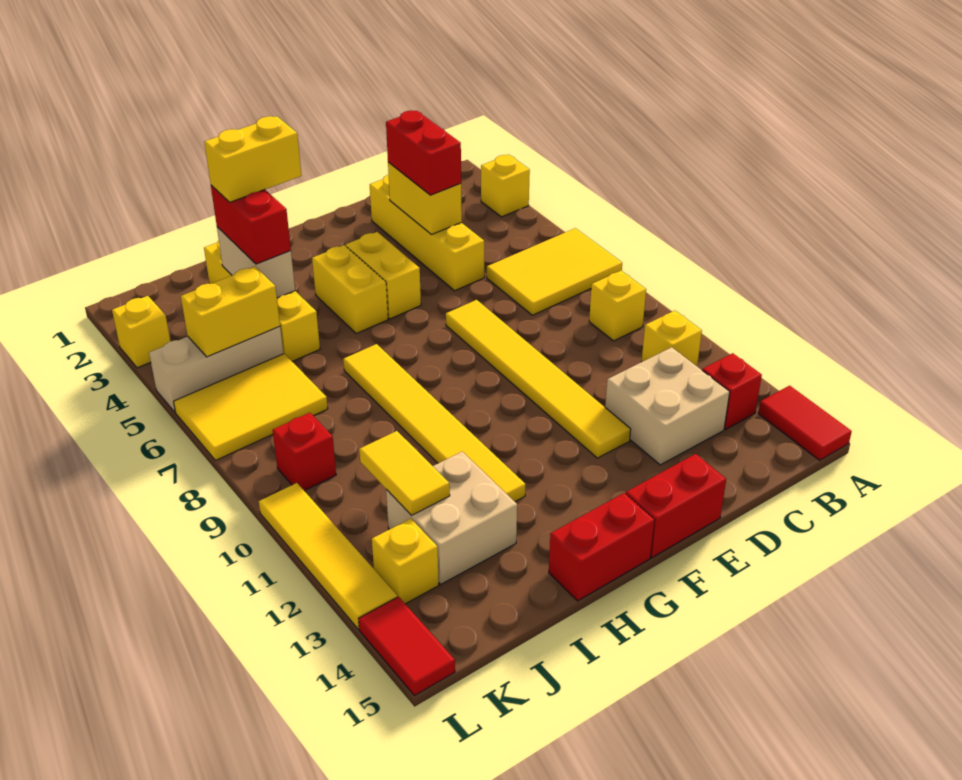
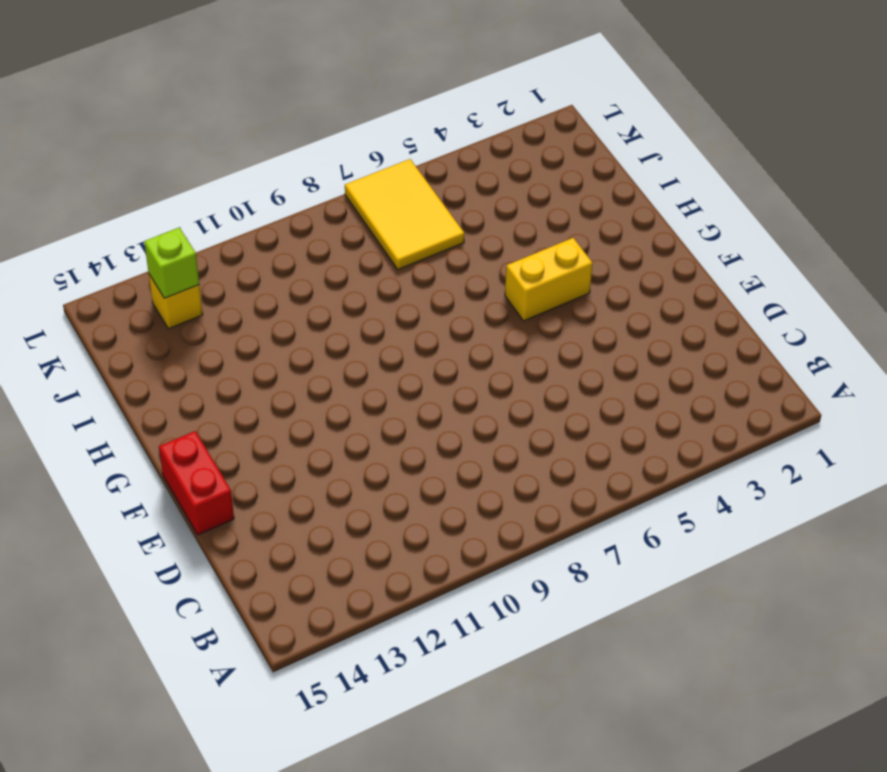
lime 1x1 brick [144,228,199,298] -> none
none -> yellow 1x1 brick [481,155,530,217]
none -> yellow 2x3 tile [487,228,622,315]
none -> red 1x2 tile [758,386,852,460]
none -> yellow 1x1 brick [589,271,646,341]

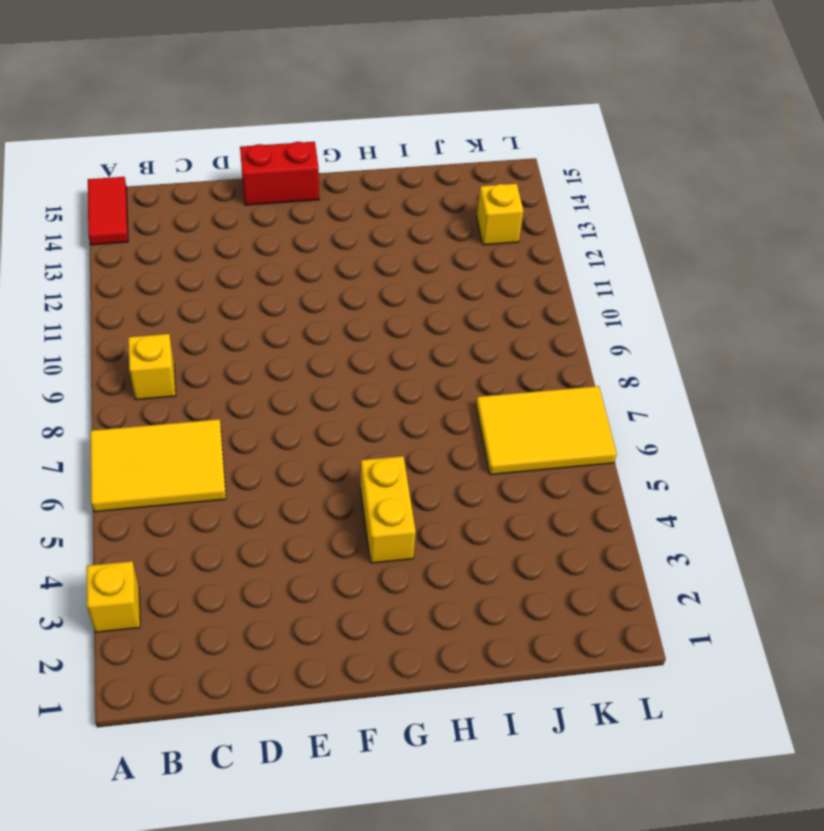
none -> yellow 1x1 brick [642,311,702,366]
none -> red 1x1 brick [702,353,762,429]
none -> tan 2x2 brick [605,347,730,465]
none -> yellow 1x4 brick [370,175,484,291]

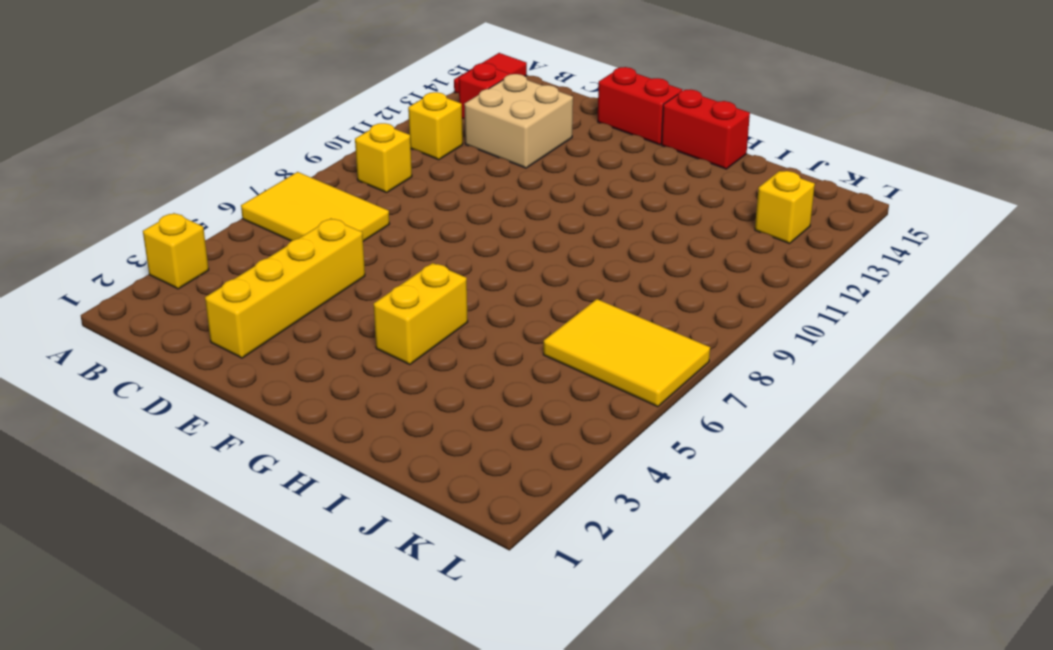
none -> yellow 1x6 tile [446,300,631,458]
none -> yellow 1x2 brick [346,232,421,319]
none -> yellow 1x6 tile [343,344,525,502]
none -> yellow 1x4 brick [204,240,320,361]

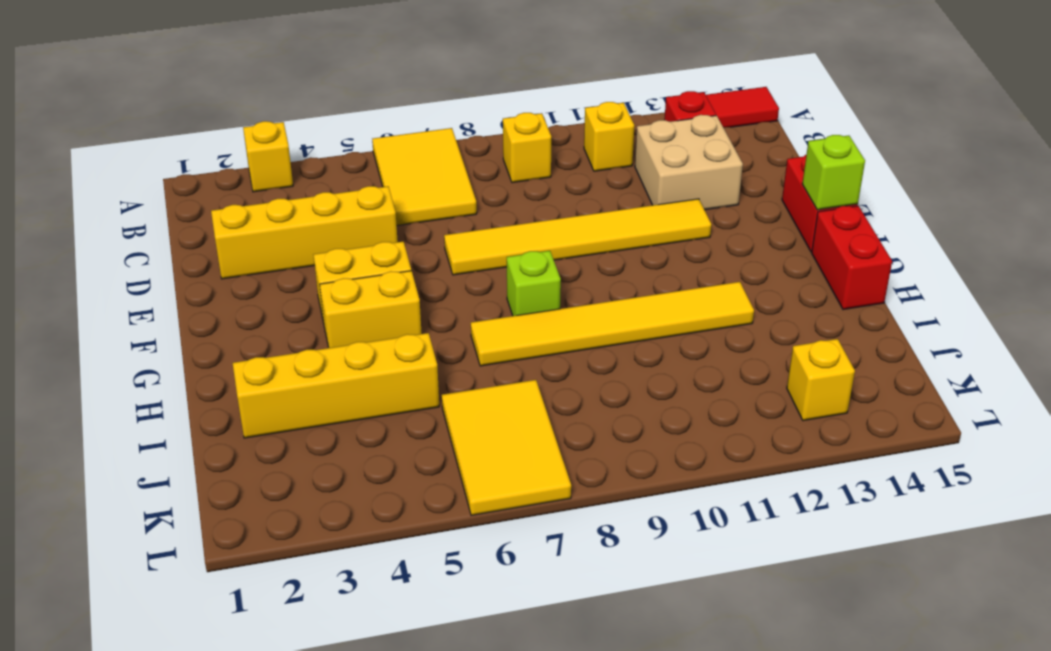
lime 1x1 brick [802,135,865,210] -> none
lime 1x1 brick [507,251,561,316] -> none
none -> tan 2x2 brick [386,452,517,584]
none -> tan 1x3 brick [149,327,283,412]
none -> red 1x1 brick [273,413,336,491]
none -> yellow 1x1 brick [112,296,170,368]

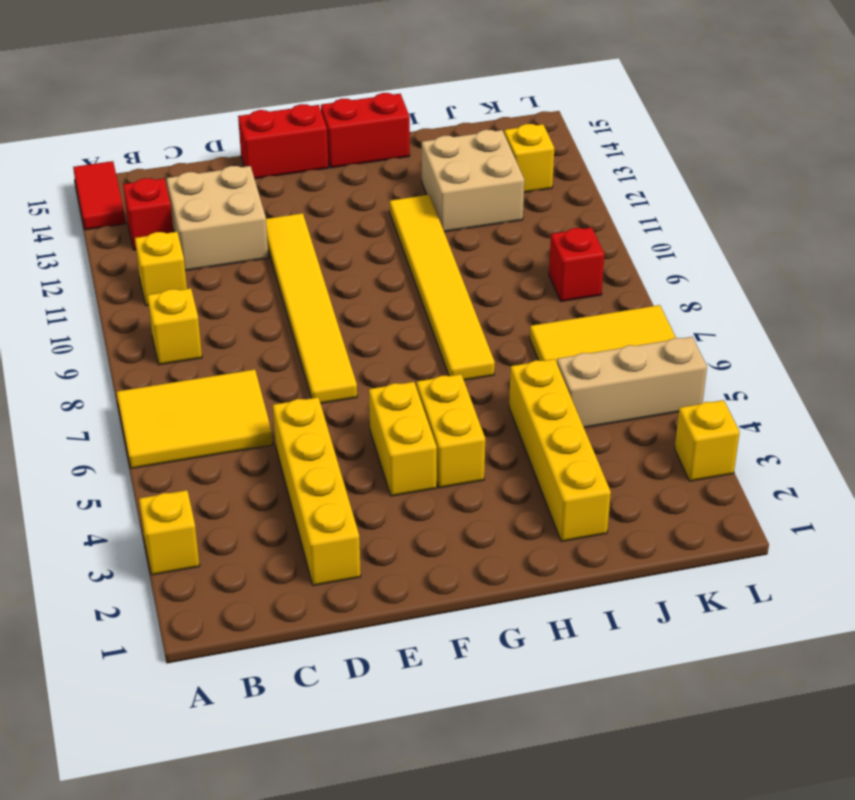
none -> yellow 1x4 tile [259,483,397,629]
none -> red 1x2 tile [359,597,455,696]
none -> yellow 1x2 brick [388,162,462,235]
none -> tan 1x2 brick [217,227,295,298]

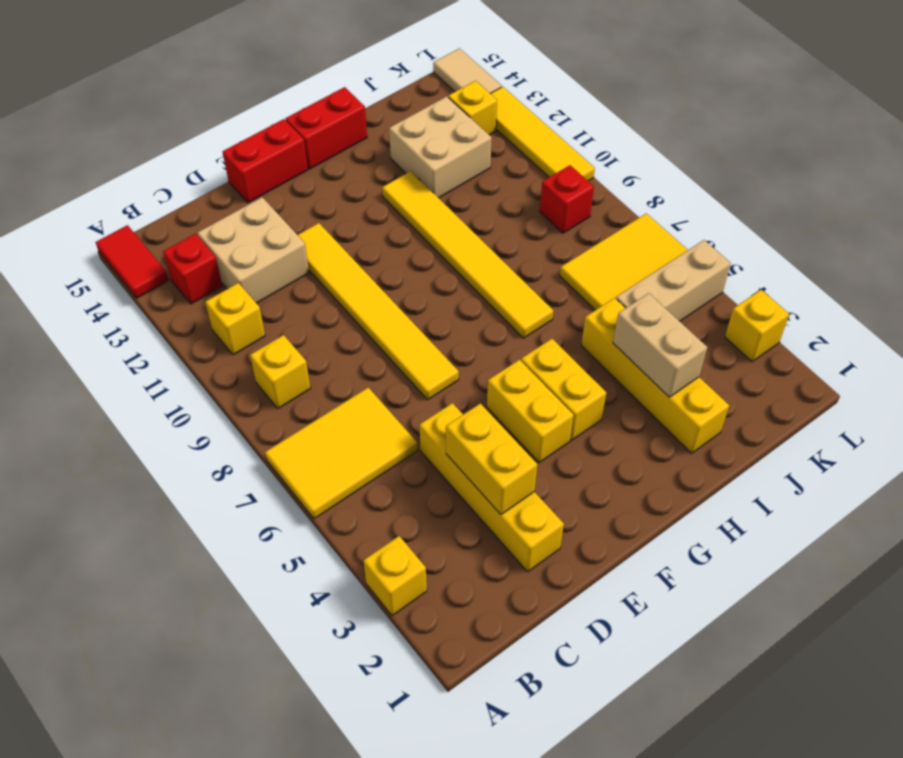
tan 1x2 tile [433,48,502,93] -> red 1x2 tile [359,597,455,696]
none -> yellow 1x2 brick [181,267,280,357]
none -> yellow 1x2 tile [359,431,450,515]
none -> red 1x2 brick [386,111,461,195]
none -> red 1x2 brick [211,185,291,264]

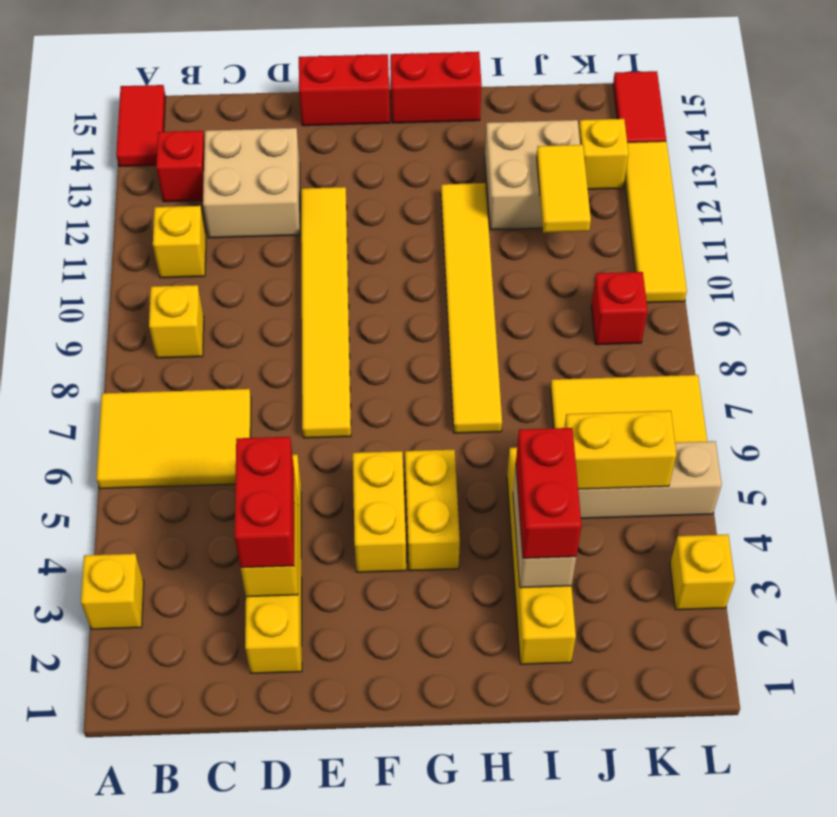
none -> yellow 1x2 brick [204,116,301,202]

